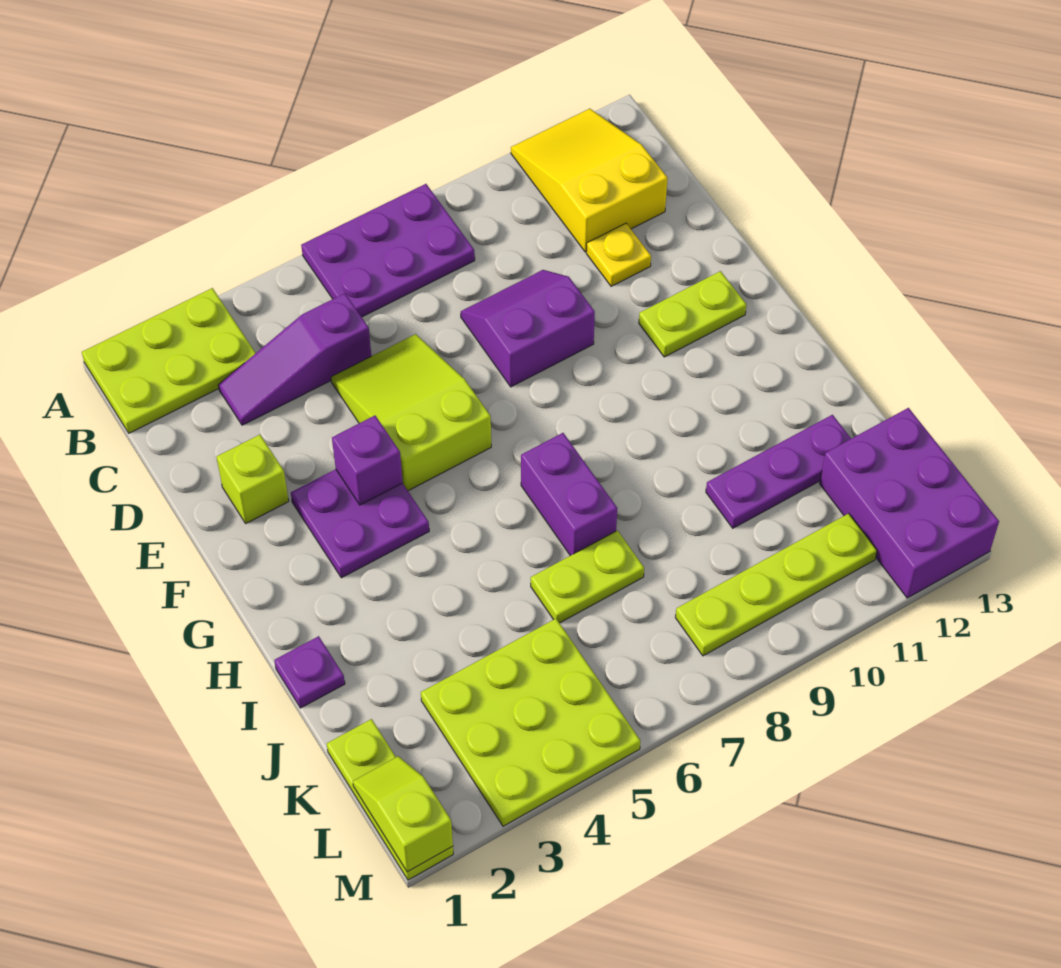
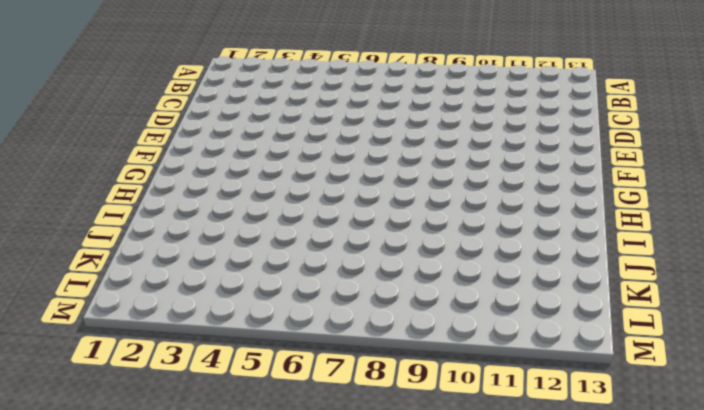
none -> lime 2x3 plate [82,288,256,433]
none -> purple 2x3 plate [301,184,475,317]
none -> yellow 2x3 slope [511,109,668,252]

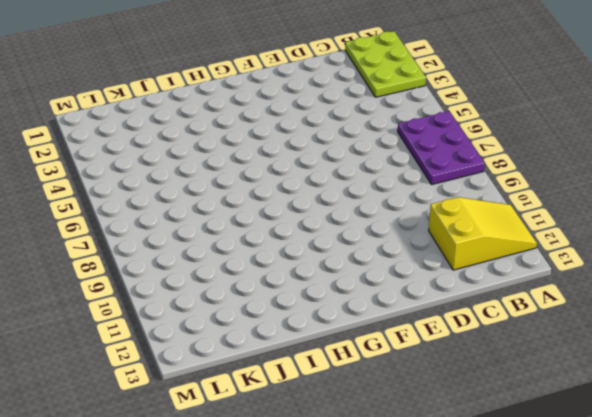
none -> purple 1x3 slope [219,293,371,425]
none -> lime 2x3 slope [331,334,491,491]
none -> purple 2x2 slope [461,270,595,387]

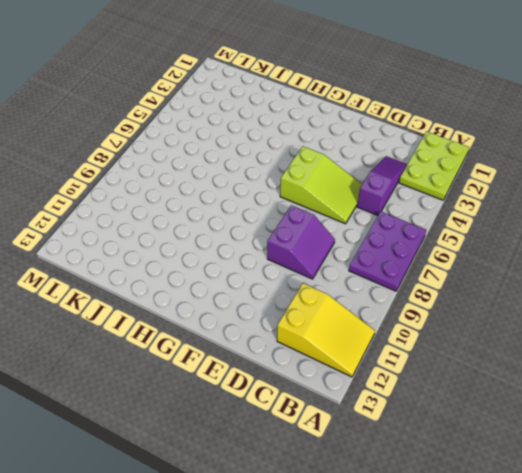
none -> yellow 1x1 plate [586,223,651,286]
none -> lime 1x1 brick [217,435,289,523]
none -> purple 2x2 plate [291,469,429,578]

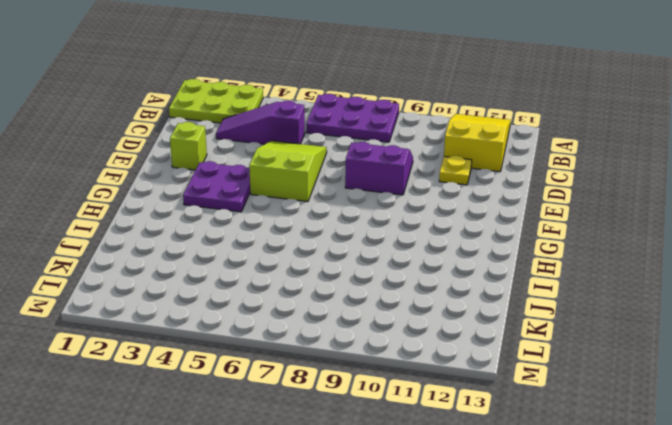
none -> lime 1x2 plate [639,271,746,357]
none -> purple 1x2 brick [521,433,617,556]
none -> purple 1x1 plate [274,636,345,708]

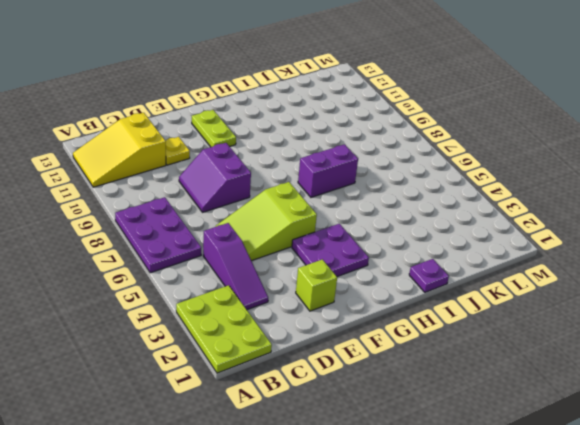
none -> lime 1x2 plate [531,531,644,623]
none -> purple 1x3 plate [706,415,851,528]
none -> lime 1x3 plate [327,719,453,880]

